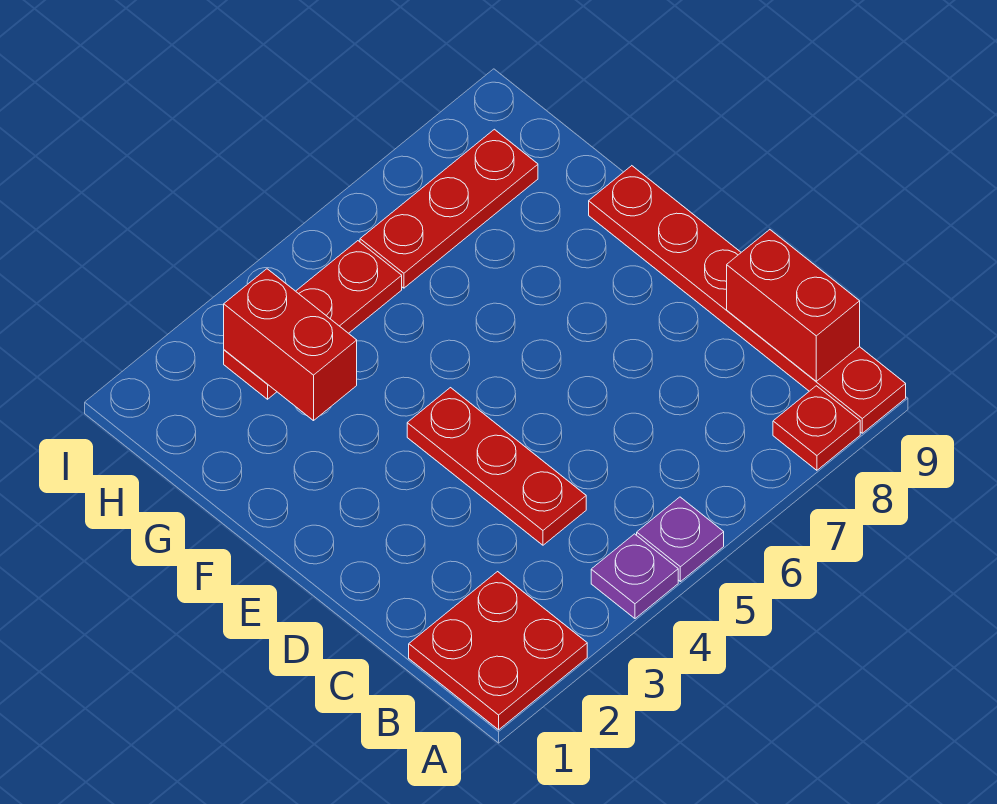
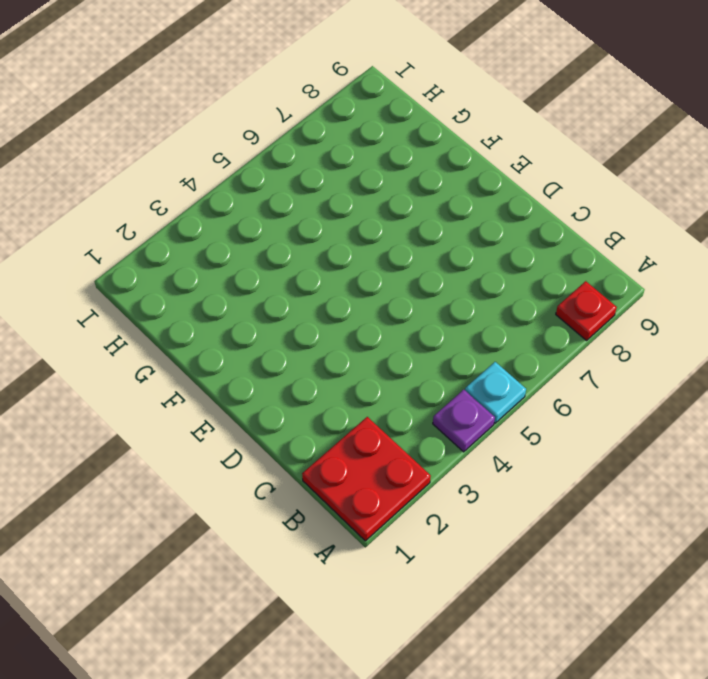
cyan 1x1 plate [465,362,526,423] -> purple 1x1 plate [637,497,724,582]
none -> red 1x6 plate [589,166,906,433]
none -> red 1x3 plate [407,388,586,545]

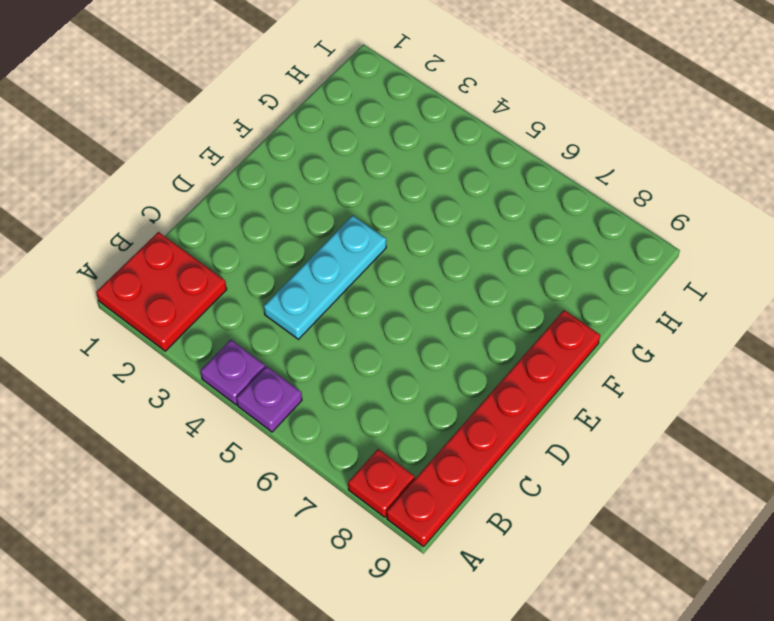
cyan 1x3 plate [264,215,386,339] -> red 1x3 plate [407,388,586,545]
none -> red 1x3 plate [224,241,402,399]
none -> red 1x3 plate [360,129,538,288]

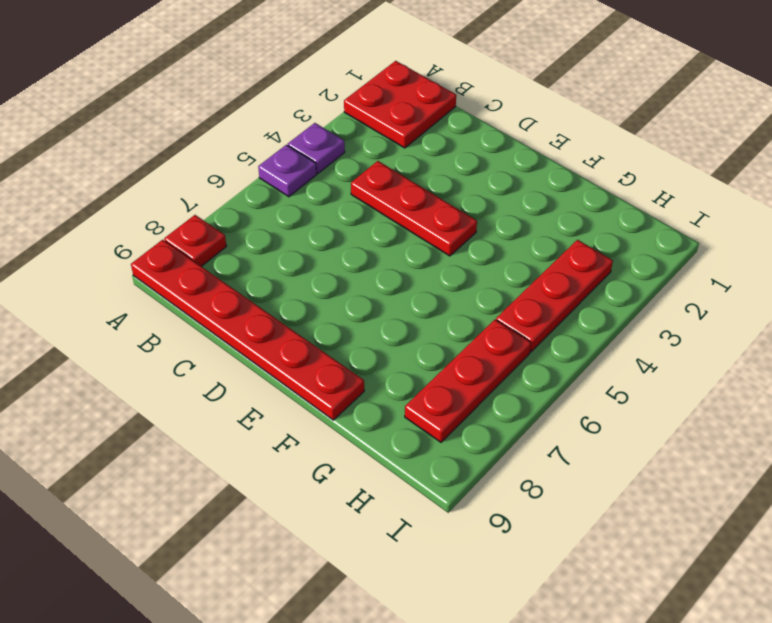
none -> red 1x2 brick [727,230,860,381]
none -> red 1x2 brick [224,269,357,421]

